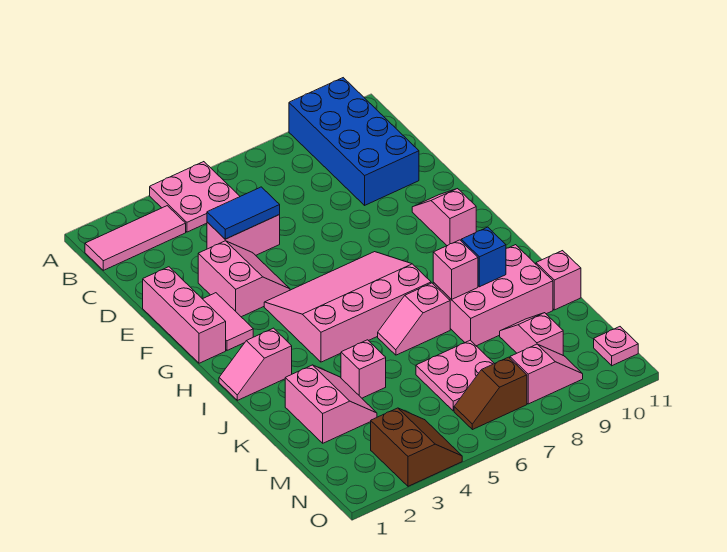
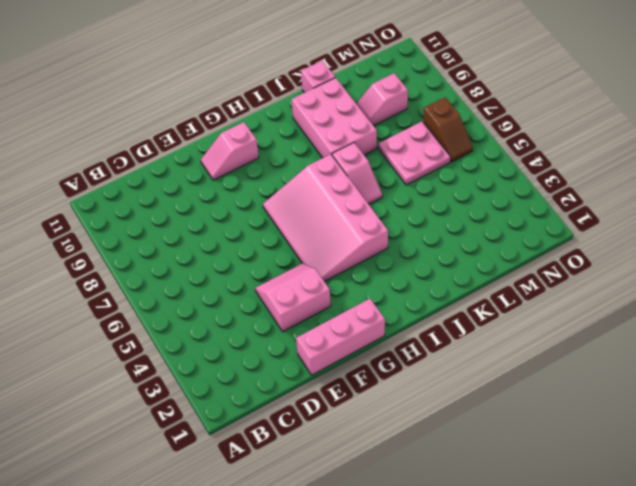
none -> pink 2x2 plate [150,162,240,232]
none -> blue 2x4 brick [289,78,419,205]
none -> pink 1x3 tile [85,206,186,270]

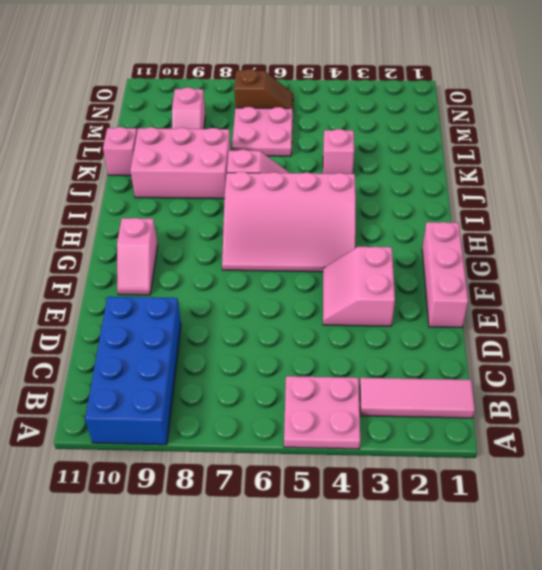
none -> pink 1x2 brick [207,215,280,255]
none -> pink 1x2 tile [203,293,253,350]
none -> pink 1x2 slope [219,328,292,400]

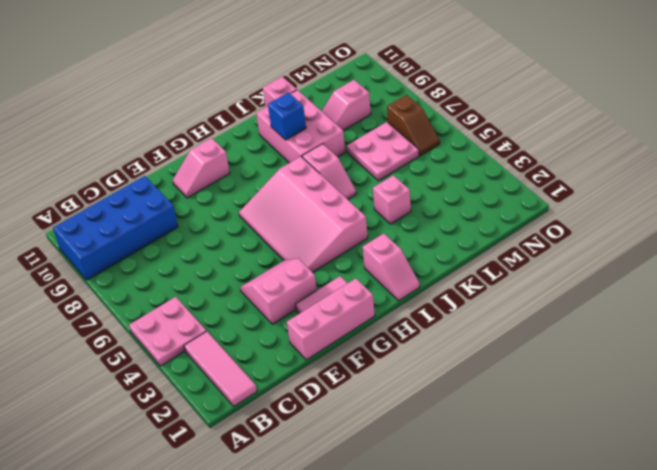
none -> pink 1x2 brick [207,215,280,255]
none -> pink 2x2 slope [285,365,377,443]
none -> brown 2x2 slope [371,408,462,486]

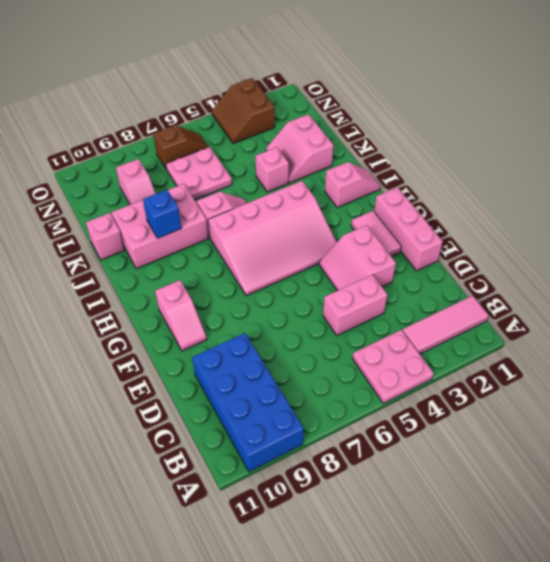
none -> pink 1x2 slope [510,344,583,404]
none -> pink 1x1 plate [594,327,638,366]
none -> blue 1x2 tile [207,187,280,239]

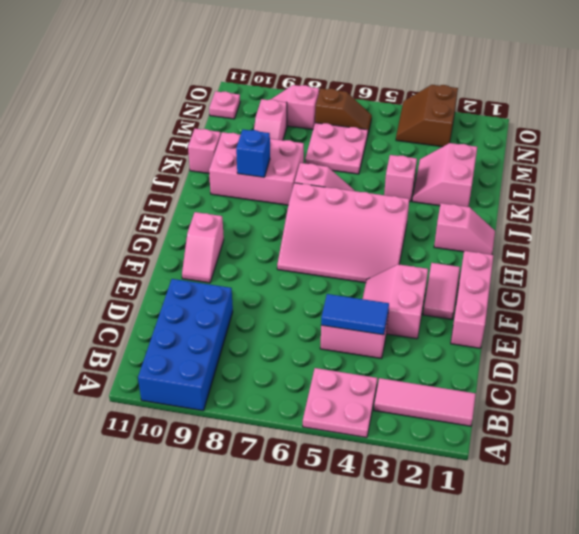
none -> pink 1x1 brick [433,240,478,300]

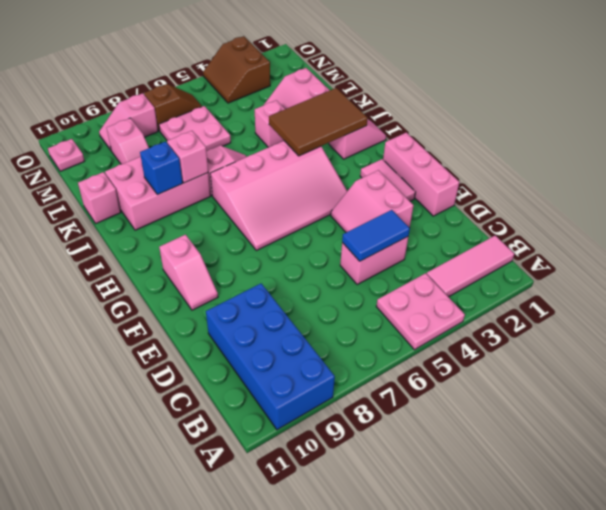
brown 2x3 tile [269,88,368,156] -> none

